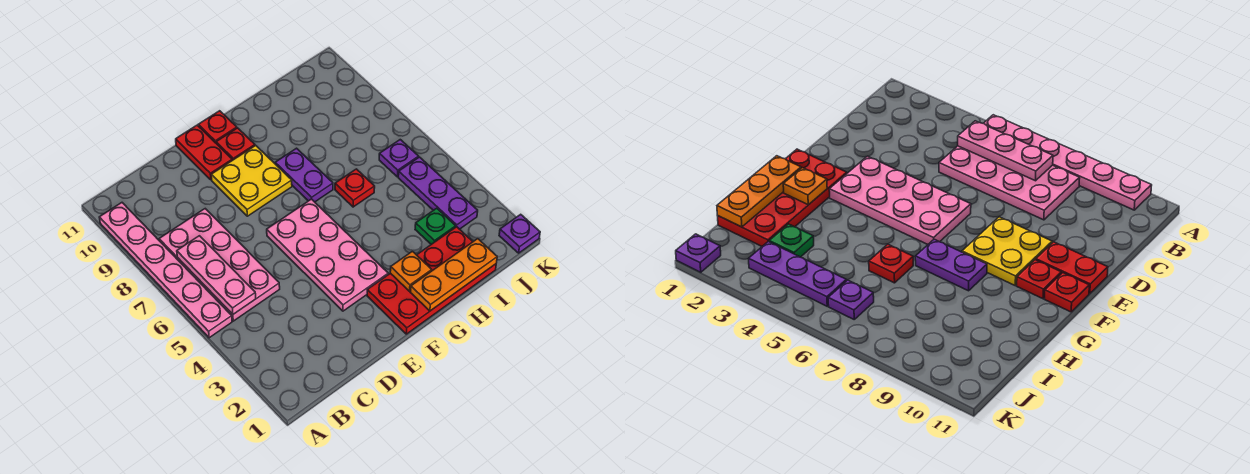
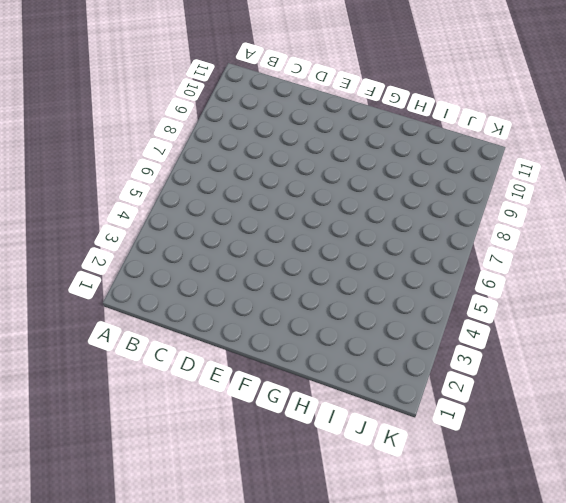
none -> pink 1x6 plate [99,203,232,338]
none -> pink 2x4 plate [159,209,280,321]
none -> pink 2x4 plate [267,199,388,311]

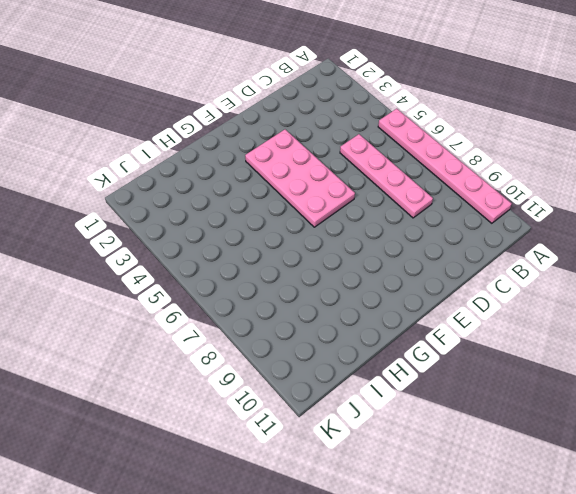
pink 1x4 plate [340,134,433,218] -> pink 2x4 plate [159,209,280,321]
none -> yellow 2x2 plate [211,145,292,216]
none -> red 1x2 plate [176,125,232,180]
none -> red 2x4 plate [367,227,496,334]

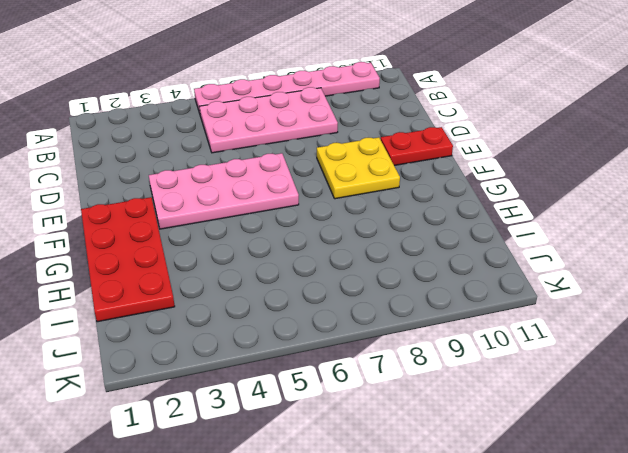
none -> red 1x1 plate [216,128,255,160]
none -> red 1x1 plate [198,111,237,143]
none -> purple 1x2 plate [275,148,333,202]

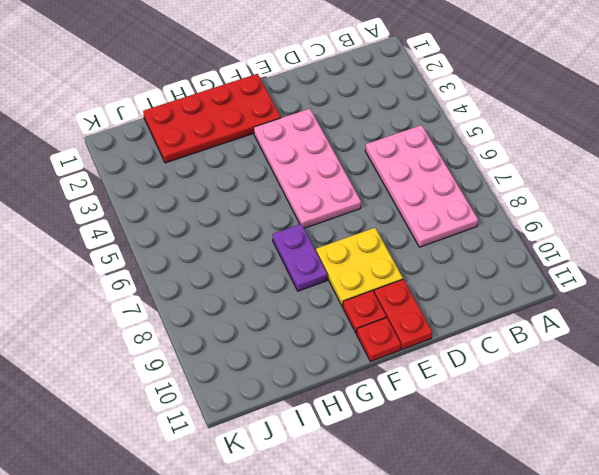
none -> pink 1x6 plate [99,203,232,338]
none -> red 1x1 plate [335,169,375,207]
none -> green 1x1 plate [415,208,456,244]

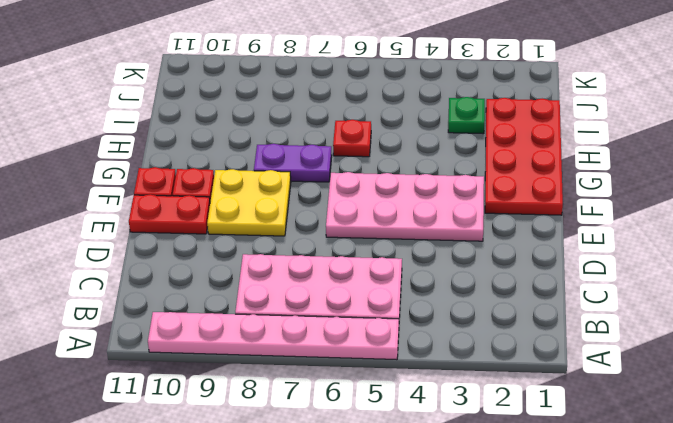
none -> purple 1x3 plate [398,157,478,229]
none -> purple 1x1 plate [379,140,419,177]
none -> purple 1x1 plate [499,214,540,253]

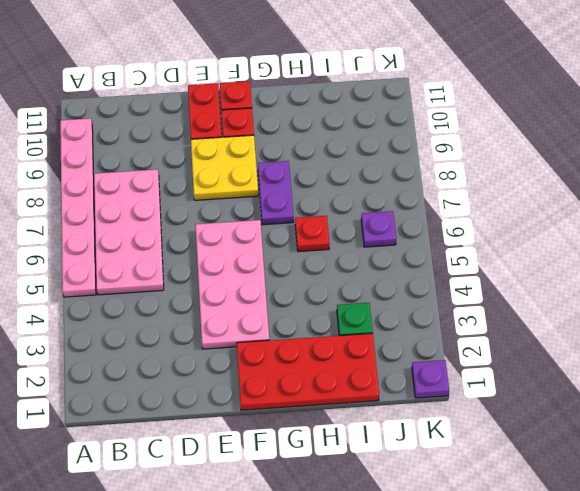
none -> purple 1x3 plate [398,157,478,229]
none -> pink 1x3 plate [177,236,256,314]
none -> orange 1x3 plate [410,239,497,311]

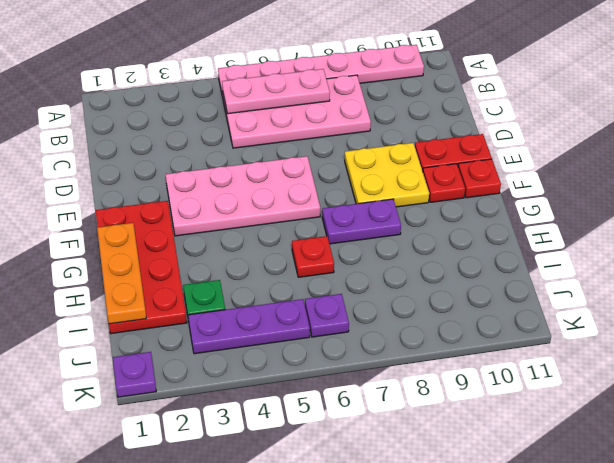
none -> orange 1x1 plate [390,251,432,291]

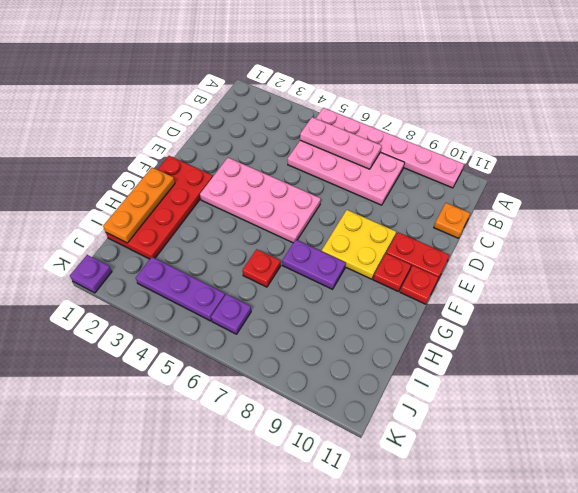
orange 1x1 plate [434,203,470,238] -> orange 1x1 plate moved to [390,251,432,291]
none -> green 1x1 plate [415,208,456,244]

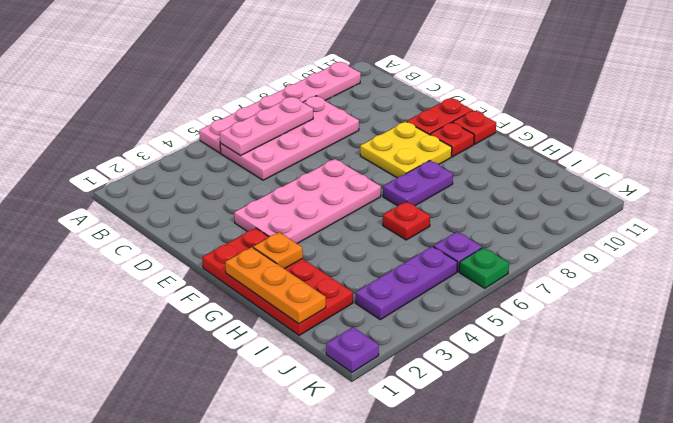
green 1x1 plate [459,247,509,288] -> green 1x1 plate moved to [415,208,456,244]

